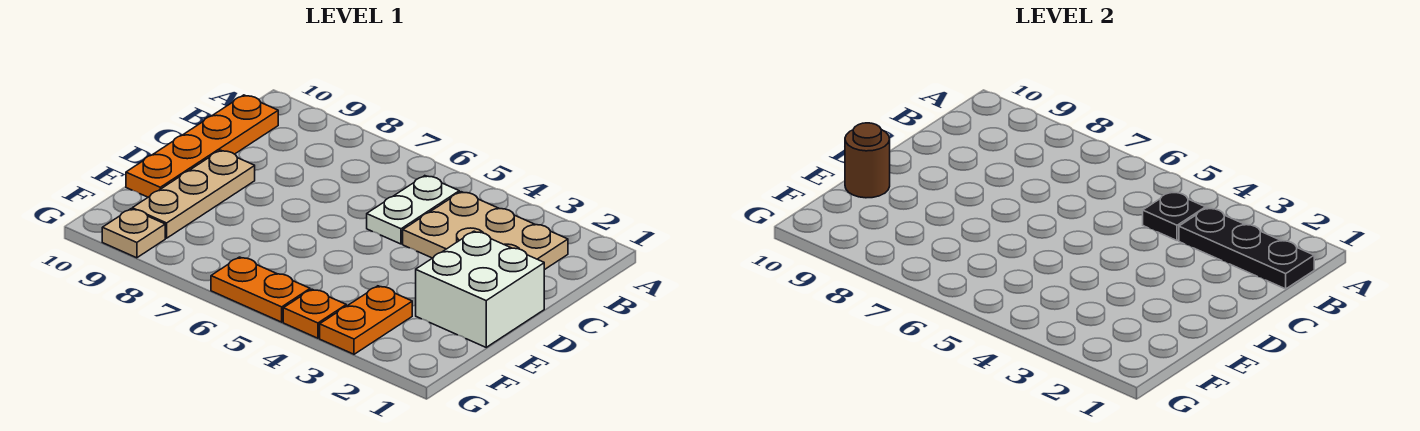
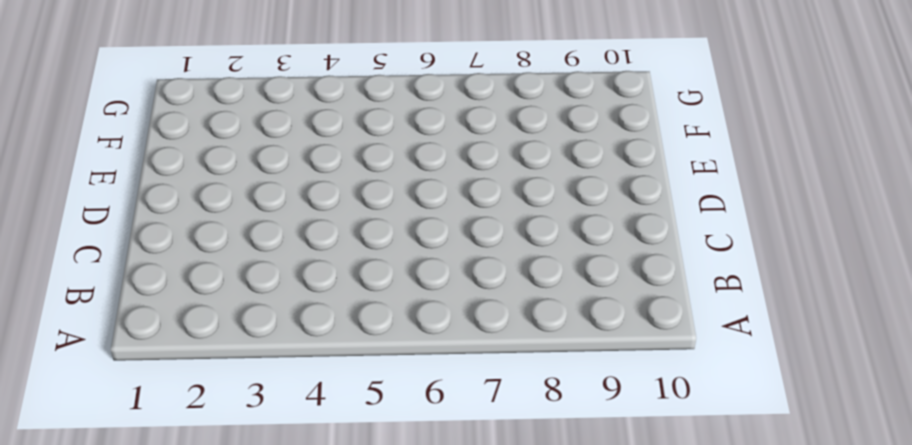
none -> tan 2x3 plate [403,192,568,270]
none -> white 1x2 plate [367,176,459,244]
none -> orange 1x4 plate [126,95,278,197]

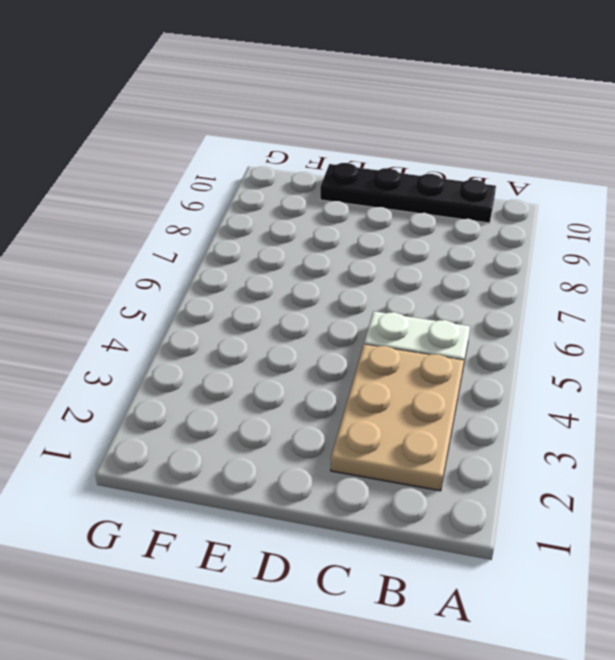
black 1x4 plate [320,163,496,223] -> orange 1x4 plate [126,95,278,197]
none -> white 2x2 brick [416,231,544,347]
none -> tan 1x3 plate [132,150,255,238]
none -> orange 1x2 plate [320,286,412,354]

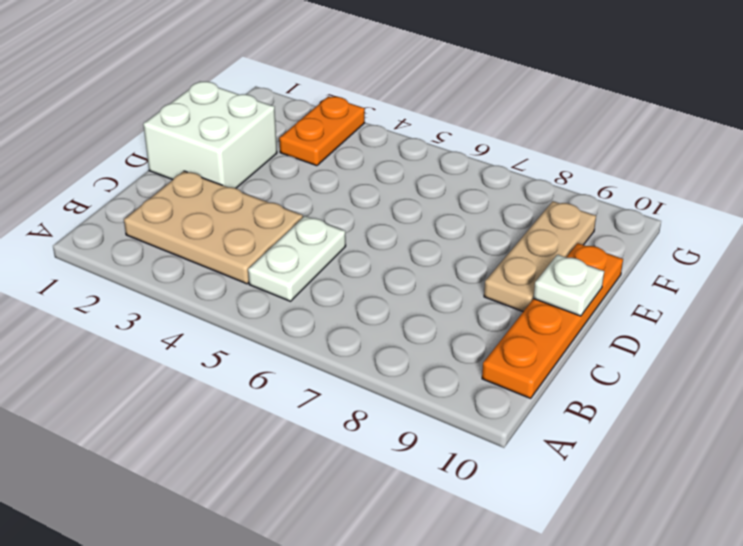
white 1x1 plate [533,255,604,316] -> none
none -> orange 1x1 plate [283,289,346,338]
none -> orange 1x2 plate [211,257,310,322]
none -> tan 1x1 plate [102,209,165,258]

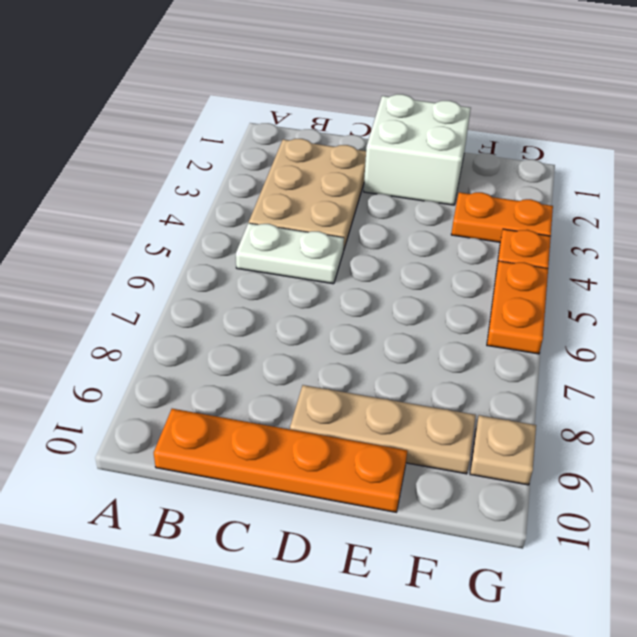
none -> black 1x3 plate [1179,208,1314,289]
none -> black 1x1 plate [1143,192,1206,241]
none -> brown 1x1 round brick [845,123,890,198]

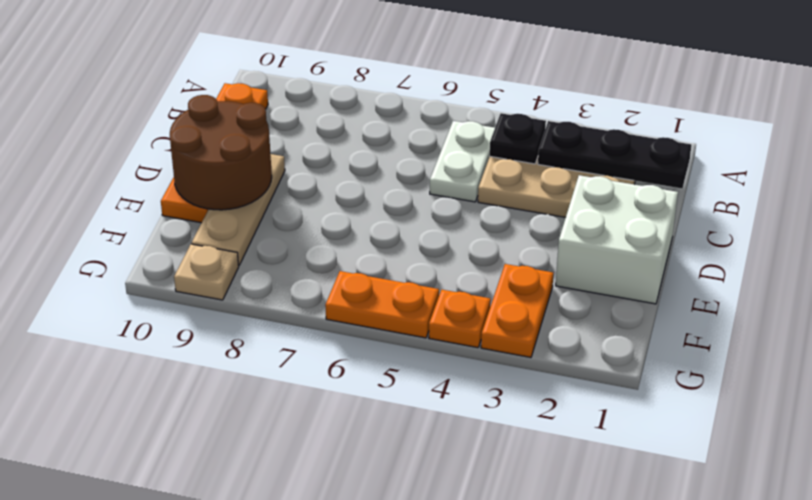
brown 2x2 round brick [170,95,272,210] -> brown 1x1 round brick [845,123,890,198]

